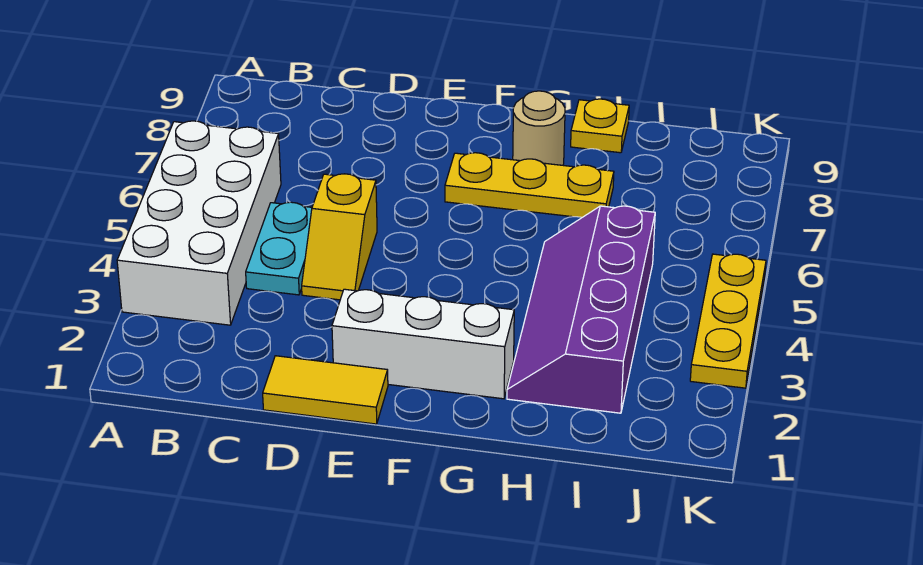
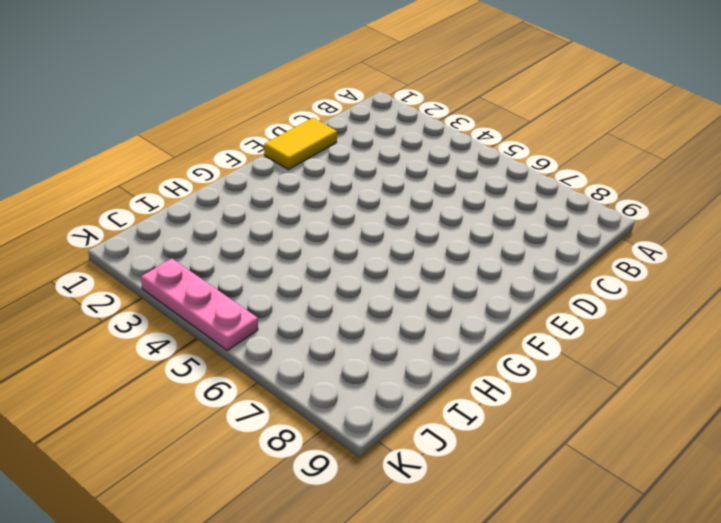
pink 1x3 plate [141,259,258,351] -> yellow 1x3 plate [690,254,766,388]
none -> white 2x4 brick [117,121,281,325]
none -> cyan 1x2 plate [246,202,312,295]

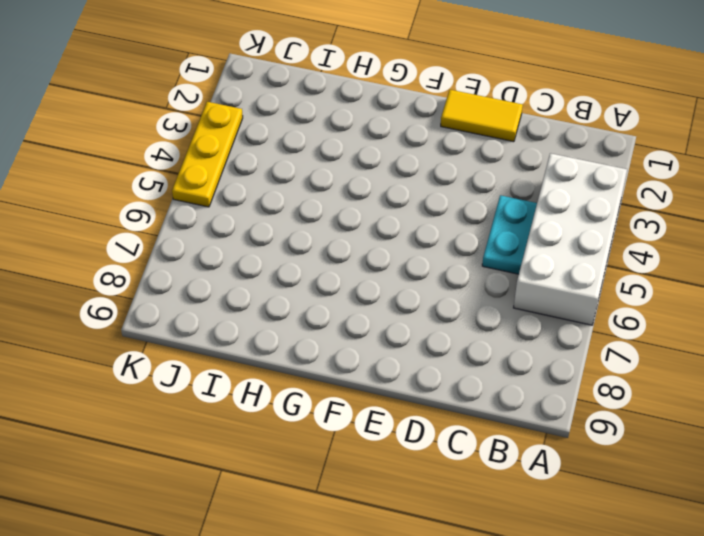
none -> yellow 1x2 slope [302,174,377,300]
none -> white 1x3 brick [332,289,514,399]

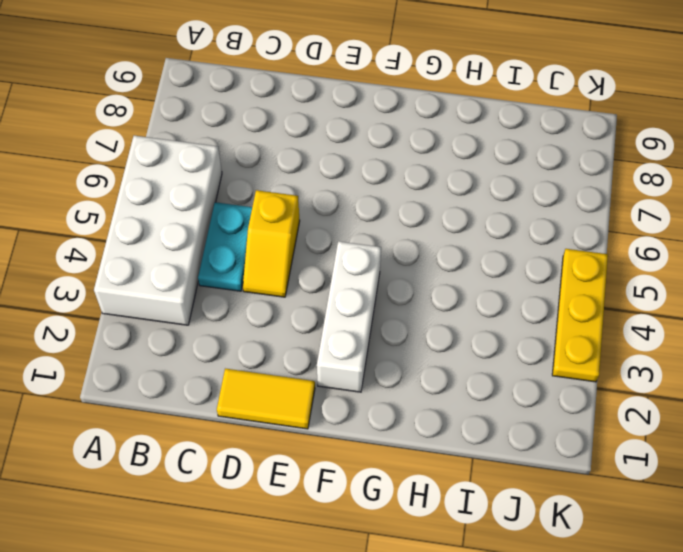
white 1x3 brick [317,241,381,392] -> white 1x3 brick turned to [332,289,514,399]
none -> yellow 1x3 plate [445,153,614,217]
none -> tan 1x1 round brick [513,91,565,165]

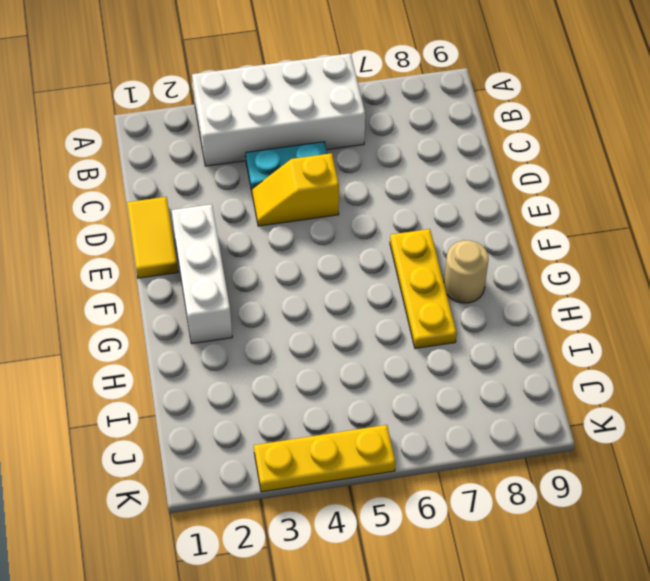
none -> purple 2x4 slope [507,206,655,413]
none -> yellow 1x1 plate [571,99,629,153]

